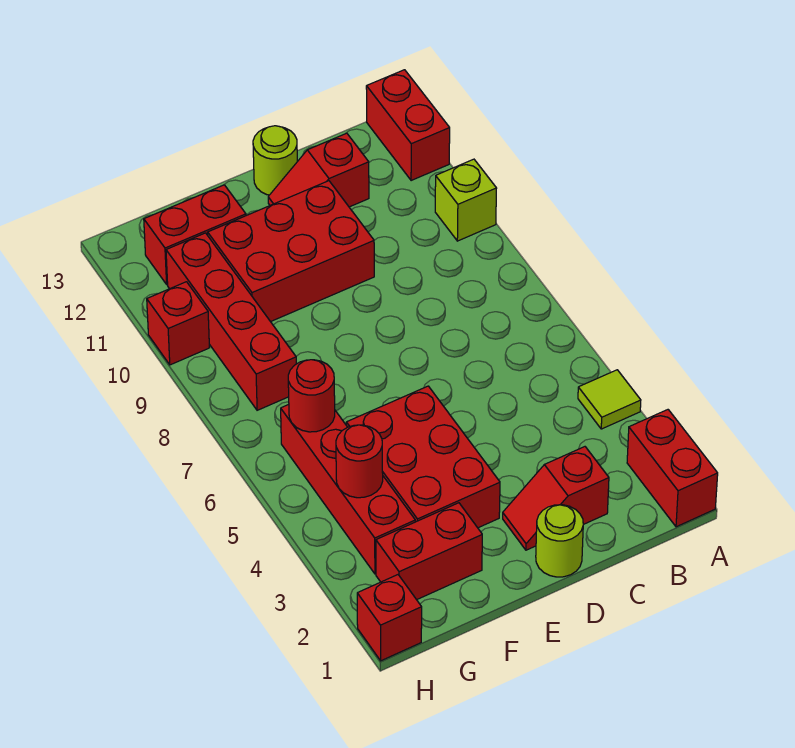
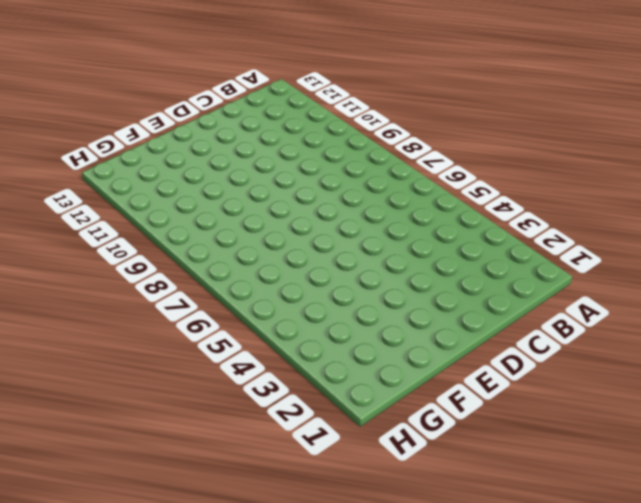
none -> red 1x2 brick [627,410,718,527]
none -> lime 1x1 tile [578,370,641,429]
none -> lime 1x1 brick [435,159,497,241]

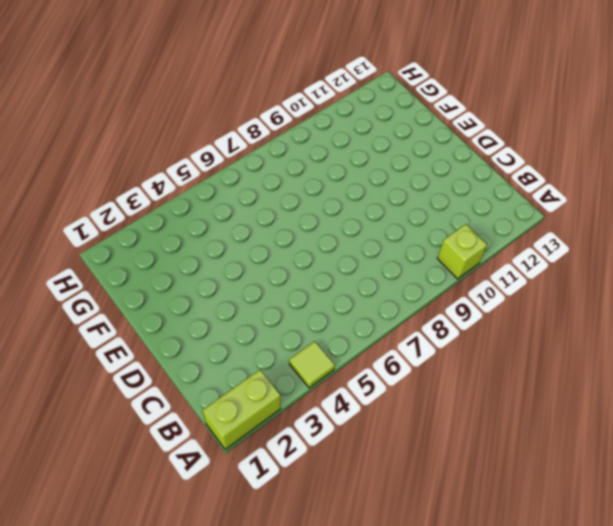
lime 1x2 brick [203,370,281,449] -> red 1x2 brick [627,410,718,527]
none -> red 1x2 brick [366,70,450,181]
none -> red 1x2 slope [503,447,609,550]
none -> red 1x2 slope [268,133,369,207]

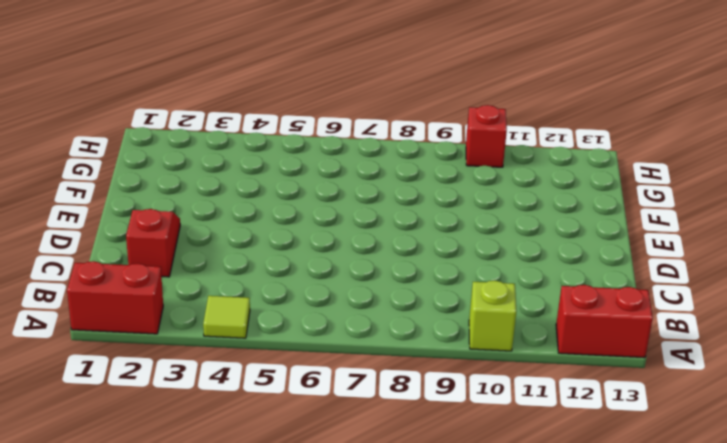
none -> red 1x2 slope [268,133,369,207]
none -> lime 1x1 round brick [536,505,583,577]
none -> red 2x3 brick [208,181,374,322]

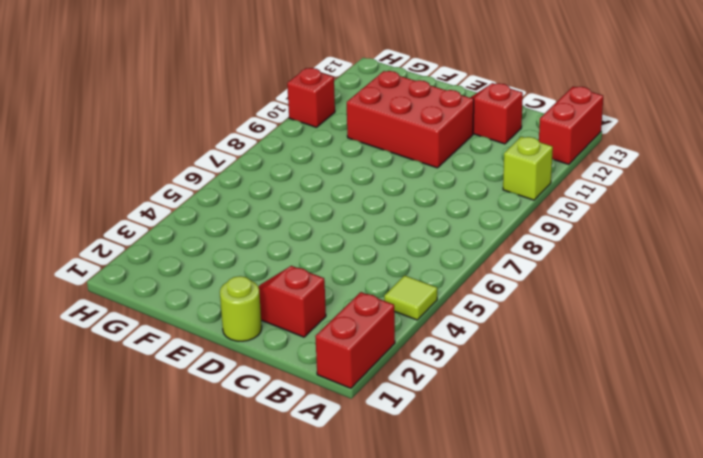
none -> lime 1x1 round brick [253,126,297,195]
none -> red 2x3 brick [346,386,500,528]
none -> red 1x2 brick [376,503,482,600]

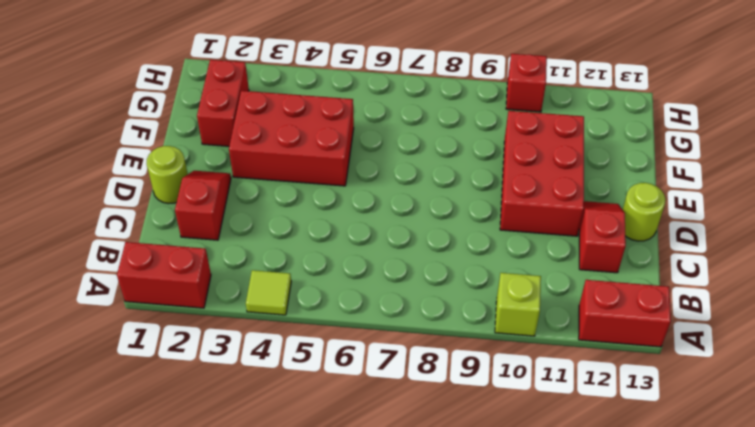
none -> red 1x2 brick [144,185,246,284]
none -> red 1x4 brick [281,405,415,574]
none -> red 1x4 brick [166,233,296,410]

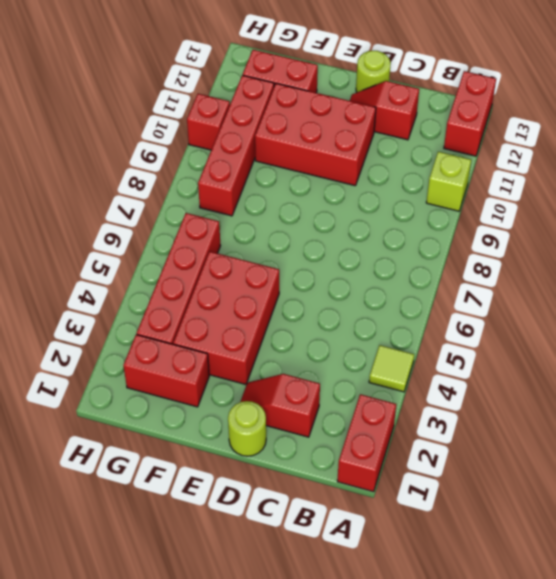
none -> red 1x1 brick [357,575,422,661]
none -> red 1x1 round brick [336,425,383,498]
none -> red 1x1 round brick [288,360,335,432]

